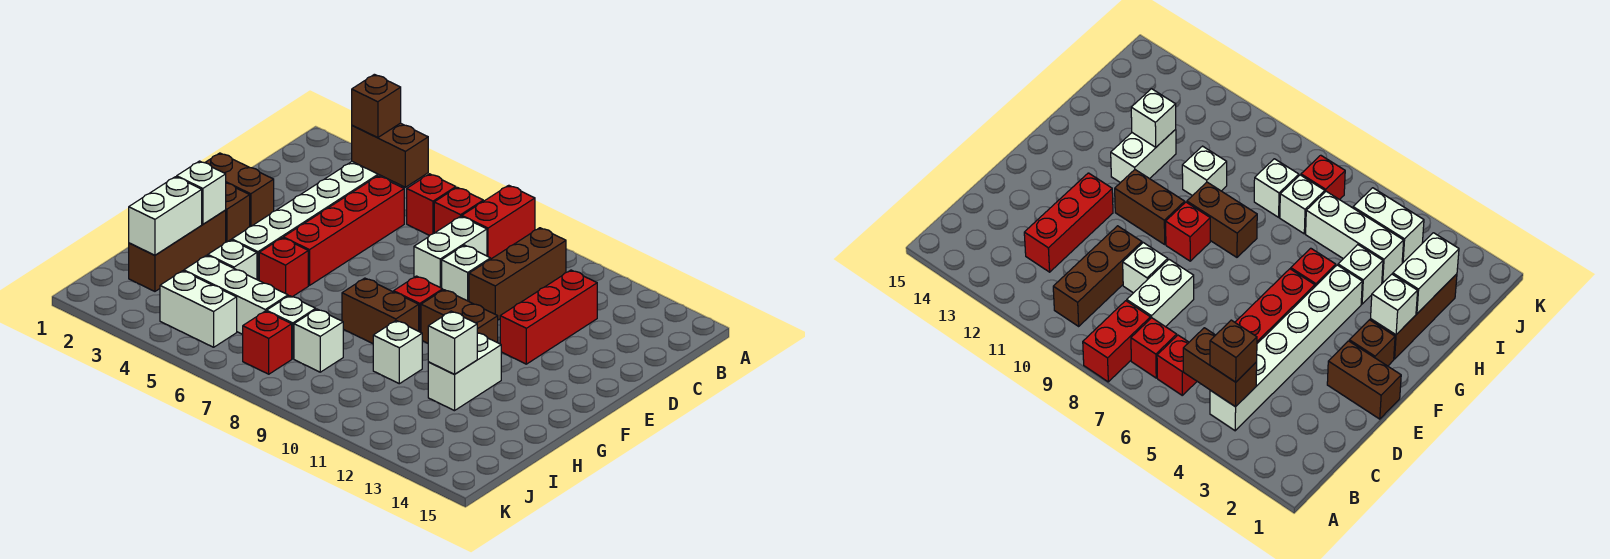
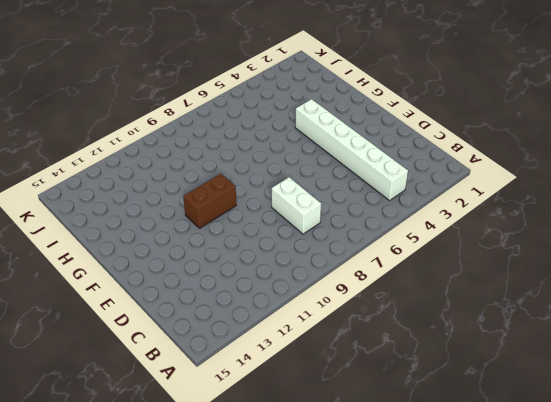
none -> red 1x2 brick [462,185,535,259]
none -> red 1x1 brick [407,174,456,236]
none -> red 1x1 brick [434,187,483,233]

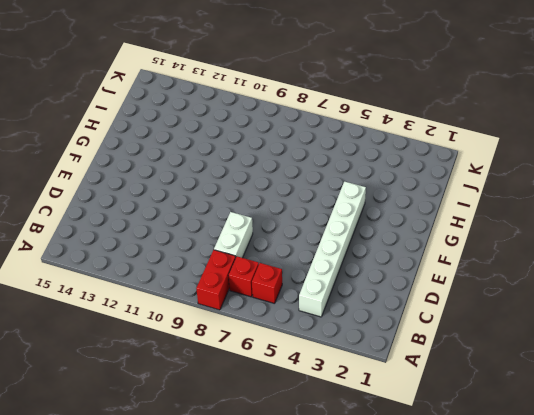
none -> brown 1x3 brick [469,228,566,320]
none -> red 1x4 brick [283,176,404,285]
none -> red 1x3 brick [500,270,597,364]

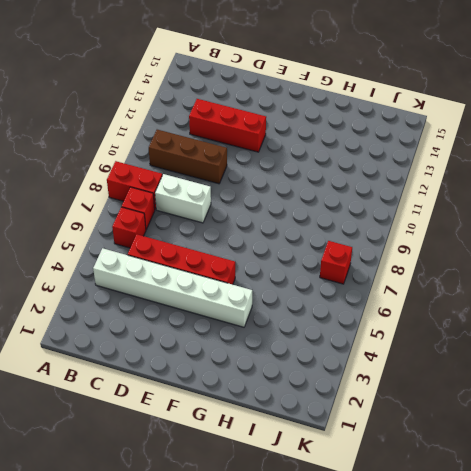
none -> white 1x1 brick [442,245,491,301]
none -> brown 1x2 brick [205,153,274,227]
none -> brown 1x1 brick [226,183,250,242]

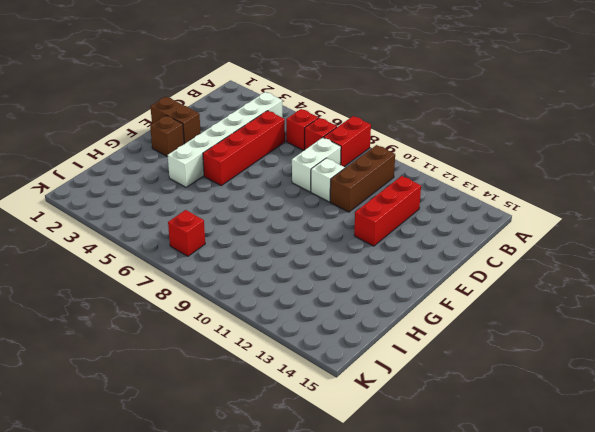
none -> red 1x1 brick [394,276,443,332]
none -> brown 1x2 brick [421,290,498,343]
none -> brown 1x3 brick [129,210,226,291]

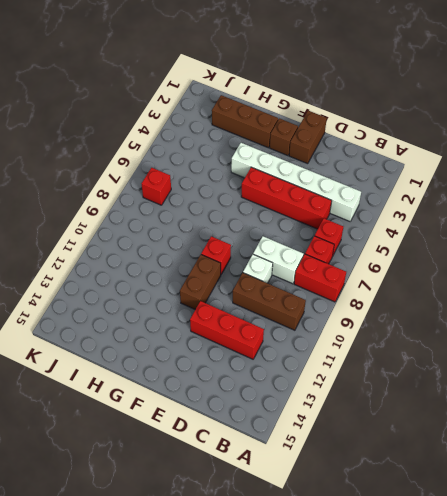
none -> red 1x1 brick [259,238,308,297]
none -> brown 1x2 brick [342,278,419,344]
none -> white 1x2 brick [428,333,501,411]

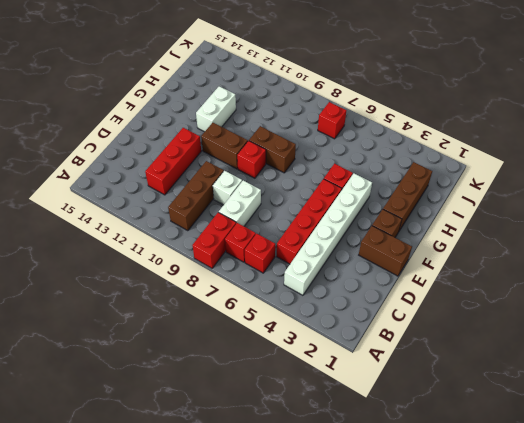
none -> white 1x1 brick [208,240,257,279]
none -> white 1x1 brick [373,321,422,384]
none -> white 1x3 brick [184,255,288,334]

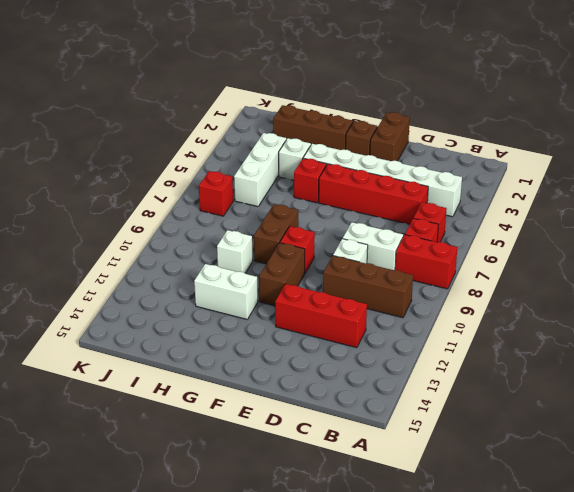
none -> white 1x1 brick [267,296,316,359]
none -> white 1x1 brick [294,309,343,372]
none -> white 1x2 brick [160,271,237,347]

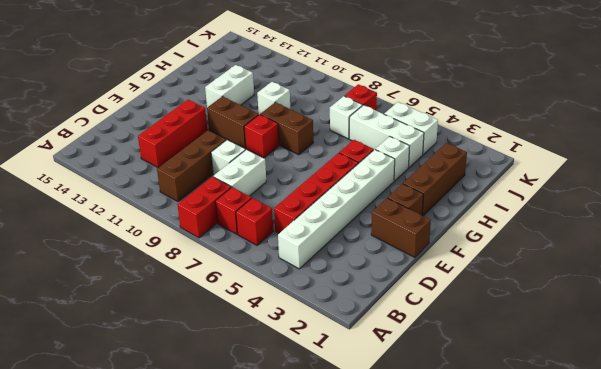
none -> white 1x1 brick [294,309,343,372]
none -> brown 1x2 brick [352,123,428,187]
none -> white 1x1 brick [177,161,226,224]

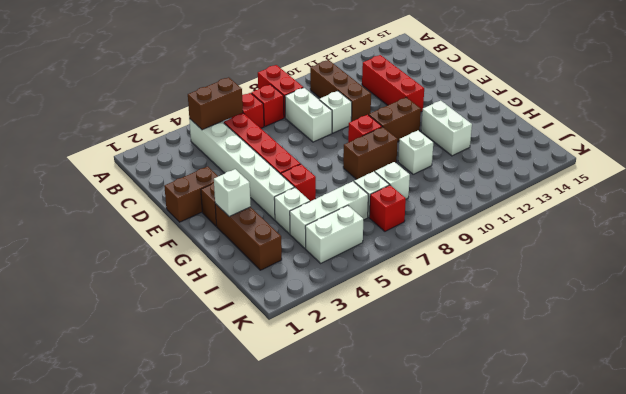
none -> white 1x2 brick [129,177,202,255]
none -> white 1x1 brick [428,311,477,374]
none -> brown 1x1 brick [352,74,401,138]

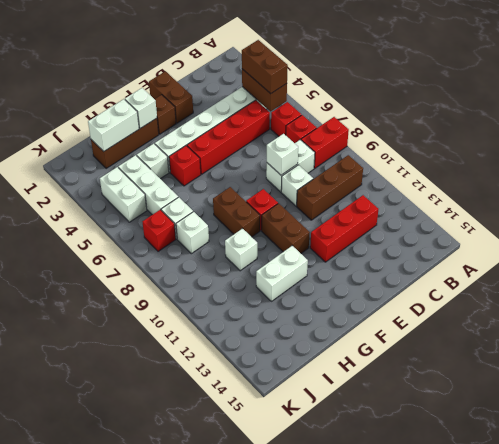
brown 1x2 brick [242,40,288,94] -> brown 1x1 brick [352,74,401,138]
white 1x1 brick [267,134,298,175] -> white 1x1 brick moved to [428,311,477,374]

